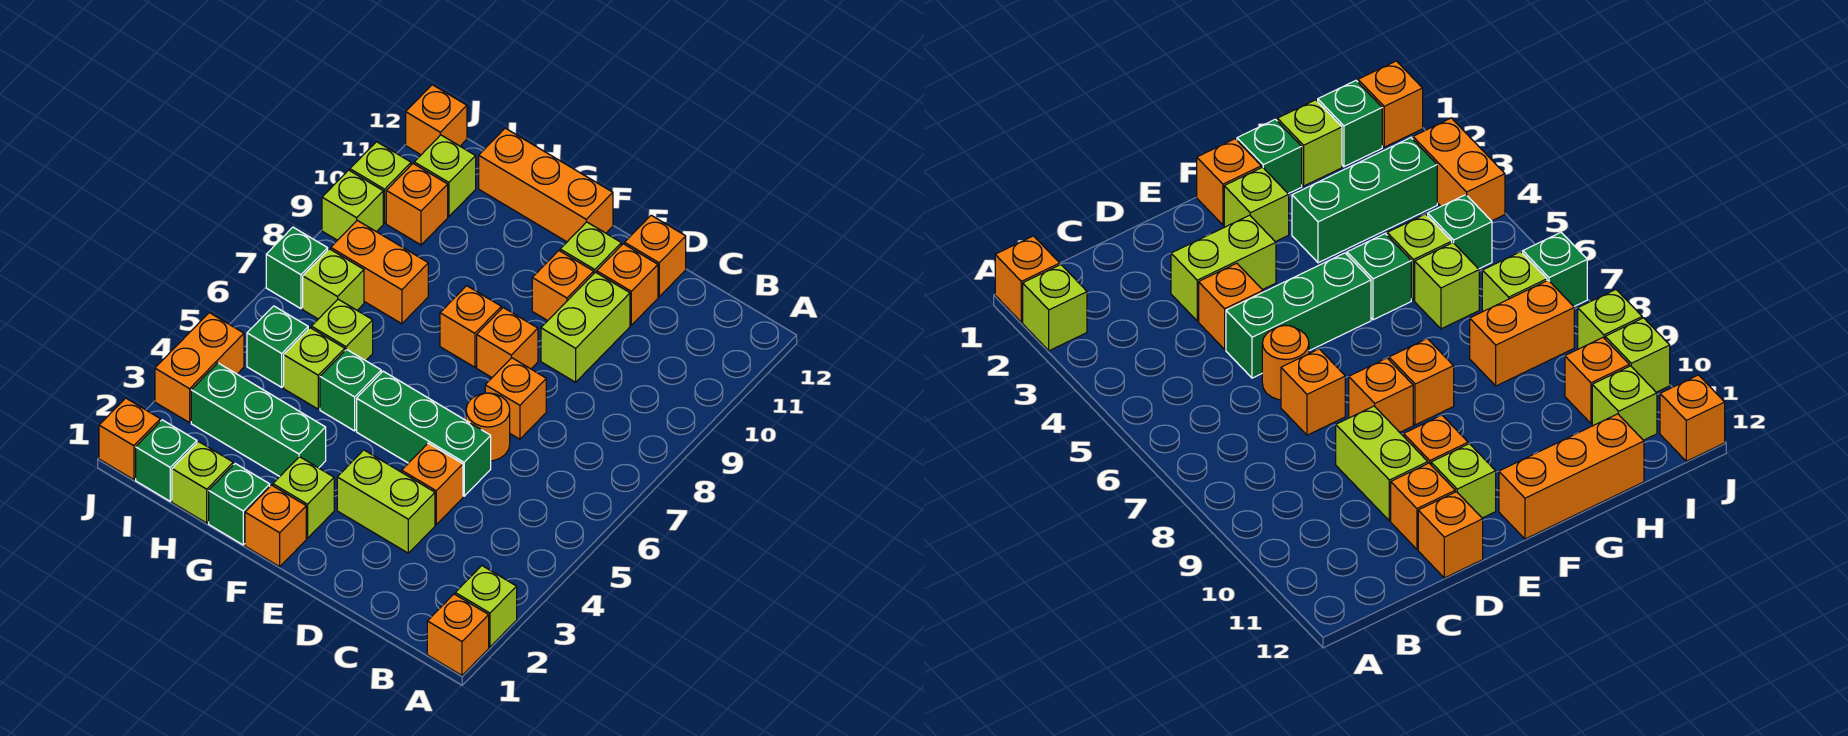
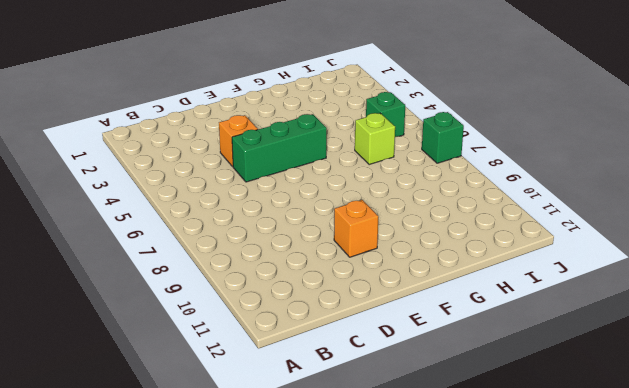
none -> orange 1x1 brick [427,594,489,675]
none -> lime 1x1 brick [455,566,517,647]
none -> lime 1x2 brick [337,450,435,553]
none -> orange 1x1 round brick [466,393,510,461]

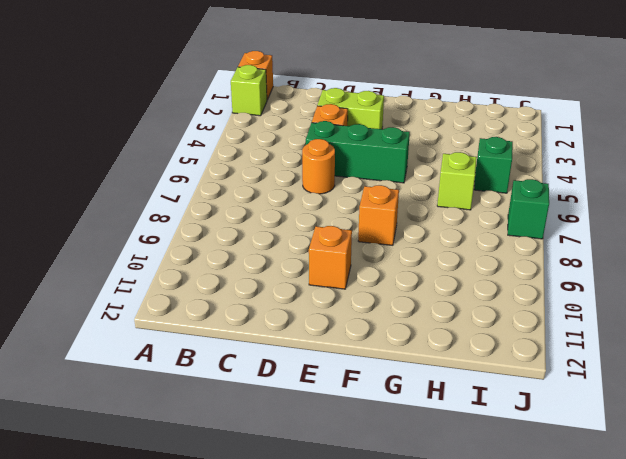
none -> orange 1x1 brick [485,358,546,439]
none -> lime 1x2 brick [541,272,630,382]
none -> orange 1x1 brick [597,244,658,325]
none -> orange 1x1 brick [625,215,686,297]

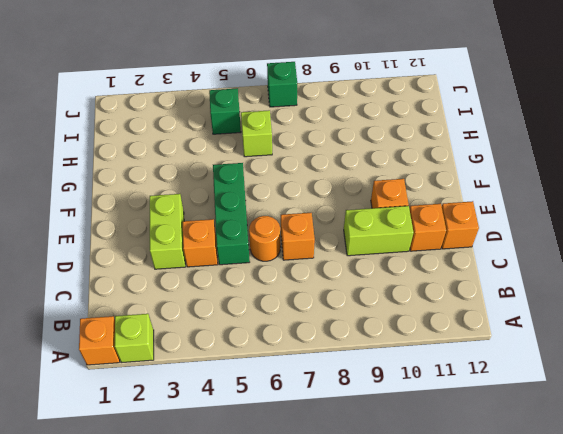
none -> orange 1x1 brick [477,308,538,377]
none -> lime 1x1 brick [560,222,621,273]
none -> orange 1x1 brick [245,485,306,567]
none -> lime 1x1 brick [273,457,334,538]

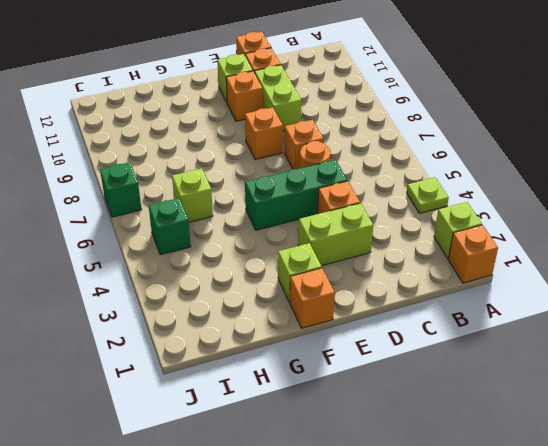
lime 1x1 plate [407,177,449,213] -> none
none -> orange 1x1 brick [440,286,501,367]
none -> orange 1x3 brick [479,128,613,242]
none -> green 1x1 brick [209,464,270,545]
none -> green 1x3 brick [191,363,326,477]

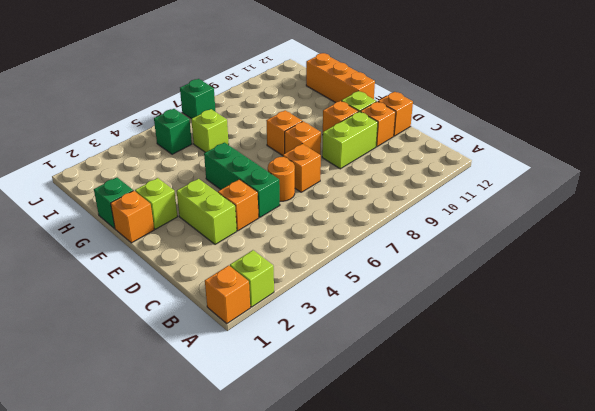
none -> green 1x3 brick [191,363,326,477]
none -> green 1x1 brick [320,349,381,431]
none -> lime 1x1 brick [172,442,233,523]
none -> lime 1x1 brick [284,328,345,409]

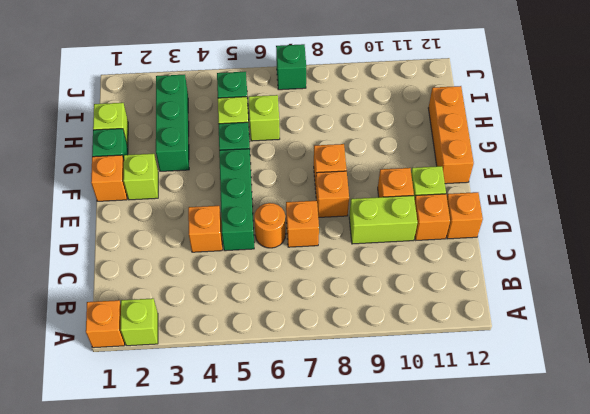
none -> lime 1x2 brick [337,450,435,553]
none -> orange 1x2 brick [331,220,428,324]
none -> green 1x1 brick [136,420,197,501]
none -> lime 1x1 brick [303,249,364,319]

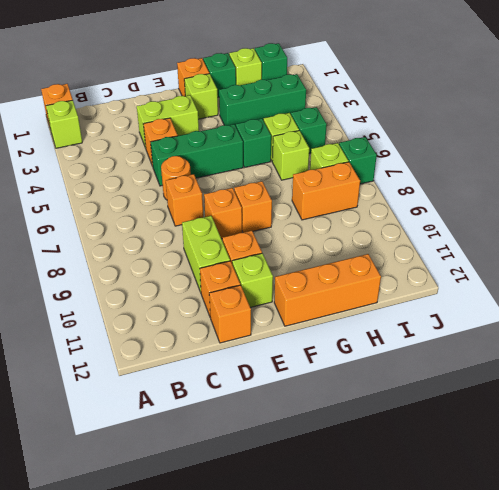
none -> orange 1x1 brick [386,164,448,245]
none -> lime 1x1 brick [414,135,476,216]
none -> orange 1x1 brick [99,398,160,480]
none -> orange 1x2 brick [155,313,244,423]

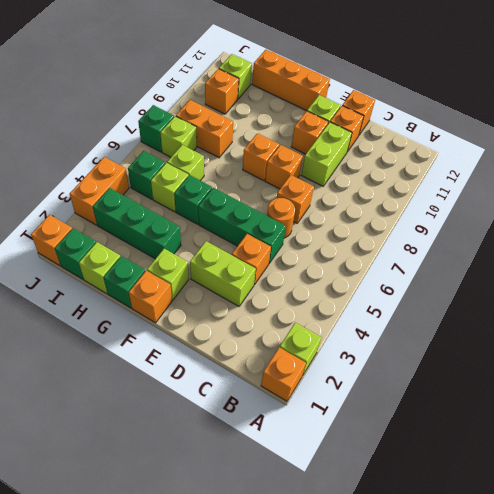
none -> lime 1x1 brick [322,170,383,240]
none -> lime 1x1 brick [350,142,411,223]
none -> orange 1x1 brick [406,85,467,155]

